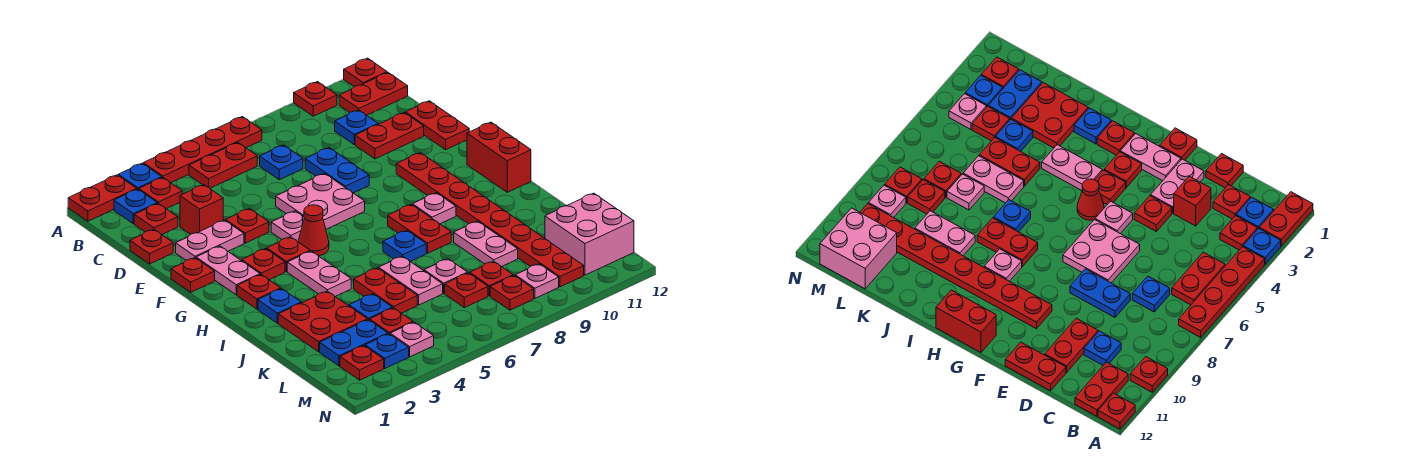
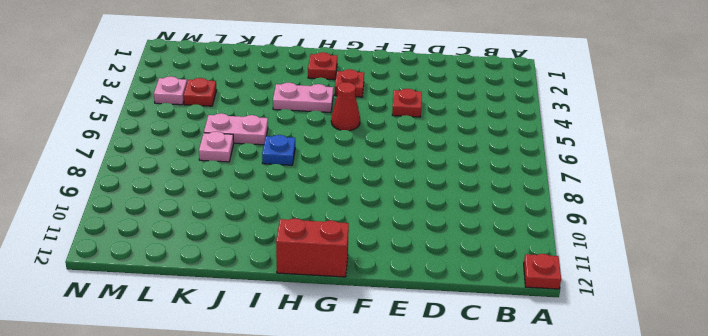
none -> red 1x2 plate [68,175,137,221]
none -> blue 1x1 plate [118,163,162,190]
none -> red 1x4 plate [143,117,262,183]
none -> red 1x1 plate [294,82,337,116]

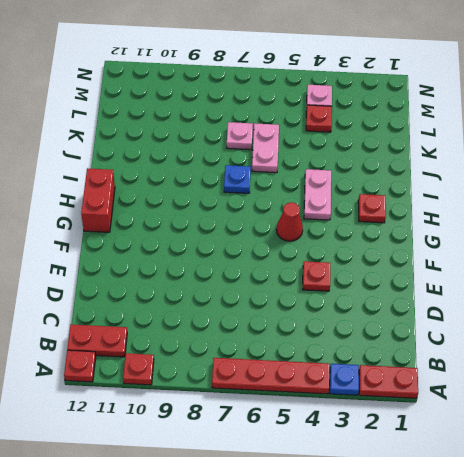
none -> blue 1x1 plate [114,189,157,224]
none -> red 1x1 plate [139,177,182,209]
none -> red 1x2 plate [189,143,257,188]
none -> red 1x1 plate [134,203,178,234]

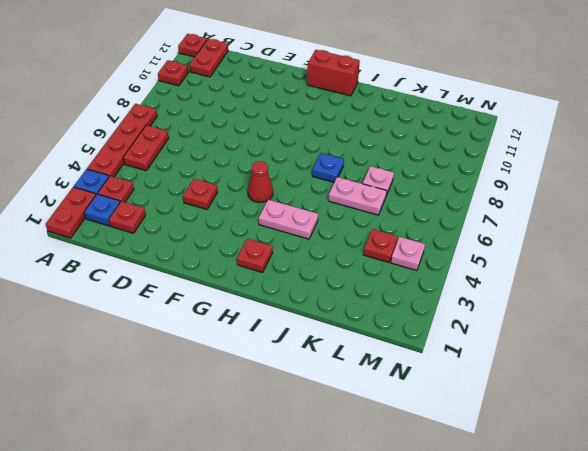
none -> blue 1x1 plate [260,145,303,180]
none -> blue 1x1 plate [335,110,378,145]
none -> red 1x1 plate [130,229,173,264]
none -> red 1x1 brick [180,185,223,234]

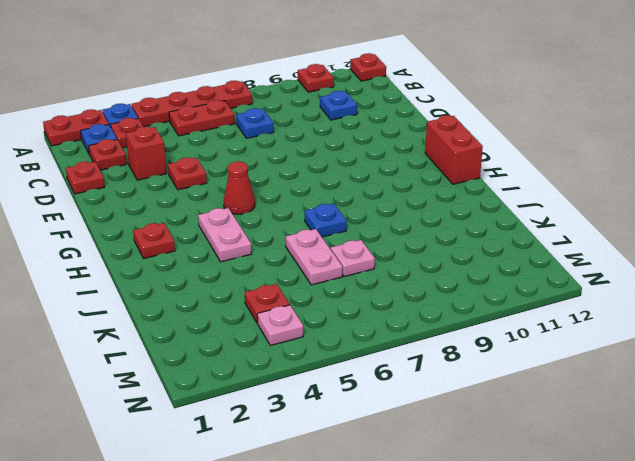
none -> red 1x2 plate [339,73,408,115]
none -> blue 1x2 plate [305,148,369,193]
none -> red 1x2 plate [355,113,424,159]
none -> red 1x2 plate [405,101,469,150]

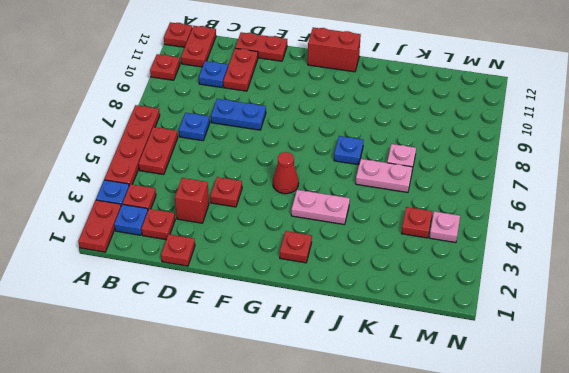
none -> pink 1x2 plate [176,220,244,260]
none -> pink 2x2 plate [276,173,365,229]
none -> red 1x1 plate [171,258,215,292]
none -> pink 1x2 plate [196,246,260,295]

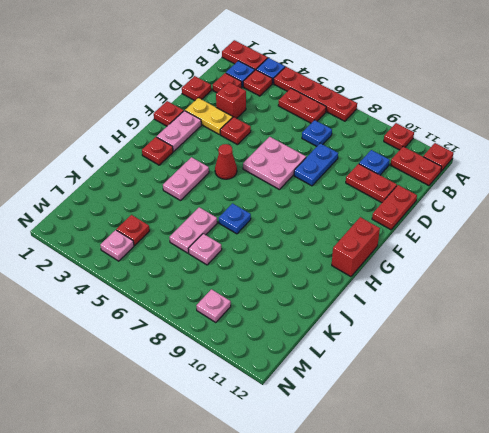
yellow 1x2 plate [185,98,233,135] -> pink 1x2 plate [176,220,244,260]
none -> pink 1x1 plate [271,211,304,242]
none -> red 1x8 plate [396,153,584,287]
none -> red 1x1 plate [242,249,285,280]
none -> red 1x1 plate [267,237,310,272]

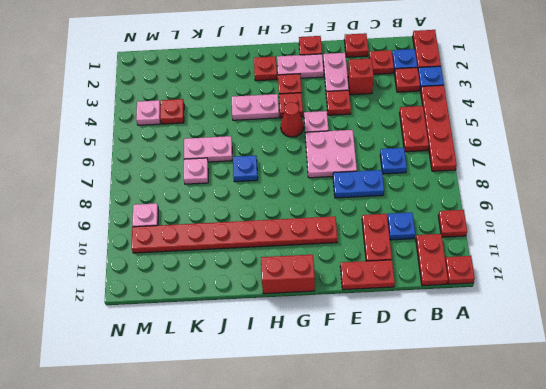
none -> red 1x2 plate [388,204,451,253]
none -> pink 1x1 plate [413,193,456,224]
none -> blue 1x1 plate [258,289,301,323]
none -> red 2x2 plate [278,291,367,352]

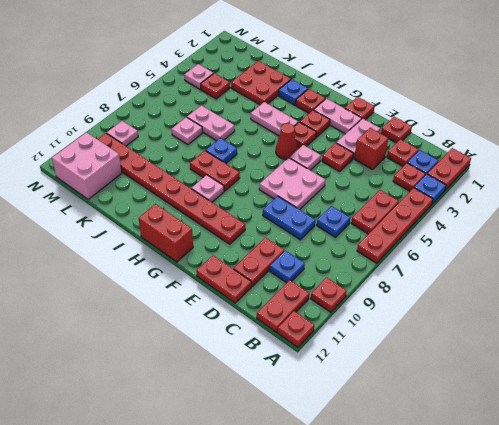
none -> red 1x2 plate [354,268,417,313]
none -> pink 1x2 plate [454,221,518,267]
none -> blue 1x1 plate [349,294,392,320]
none -> blue 1x2 plate [320,320,388,366]

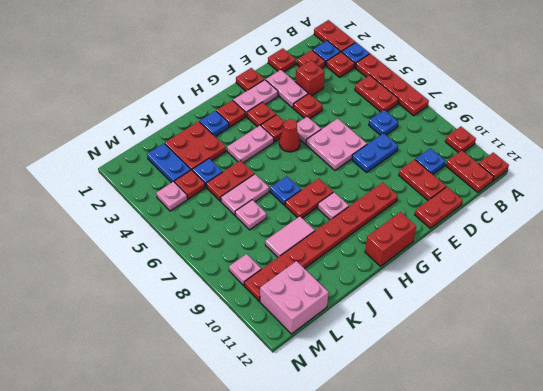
pink 1x2 tile [265,216,315,257] -> pink 1x2 plate [454,221,518,267]
none -> red 1x1 plate [445,273,488,308]
none -> red 1x1 plate [470,261,513,296]
none -> red 1x1 plate [340,346,384,380]
none -> blue 1x1 plate [365,334,409,368]

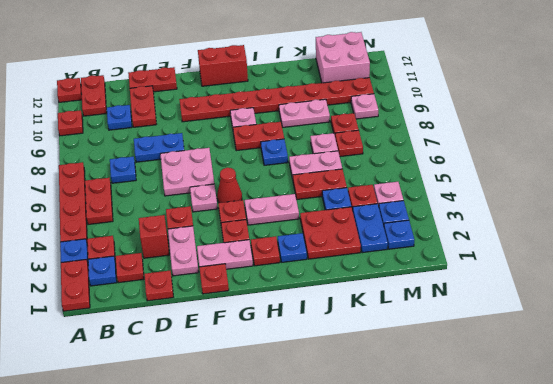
blue 1x1 plate [384,220,414,249] -> red 1x1 plate [340,346,384,380]
none -> red 1x1 plate [490,276,534,310]

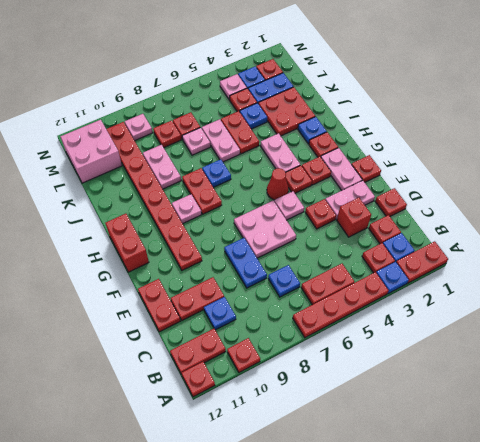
none -> red 1x1 plate [490,276,534,310]

